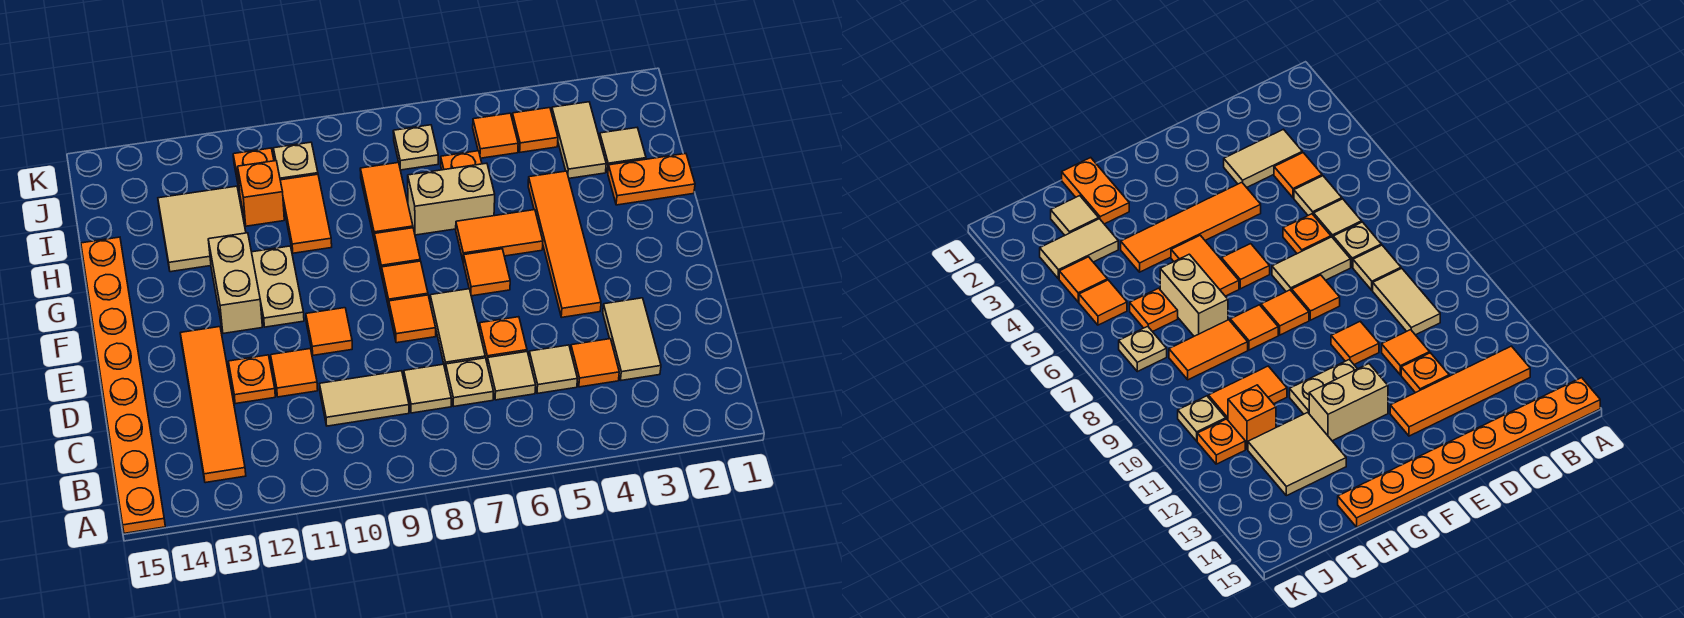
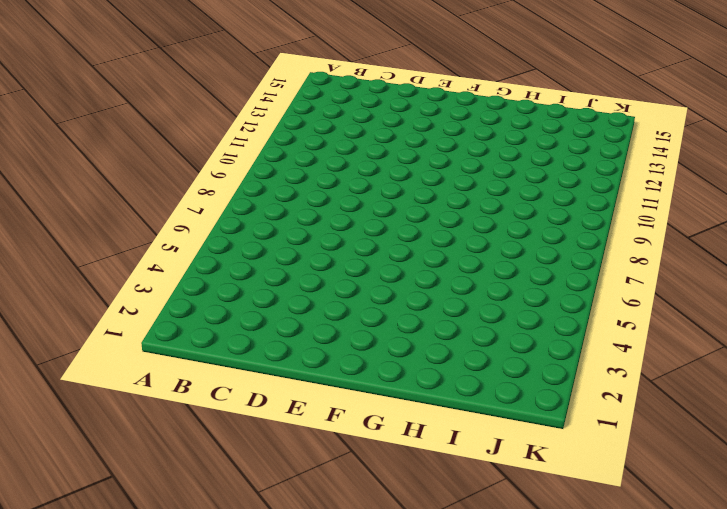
none -> orange 1x8 plate [81,237,165,533]
none -> orange 1x4 tile [180,327,246,483]
none -> tan 1x2 tile [603,298,661,380]
none -> orange 1x1 tile [571,339,619,387]

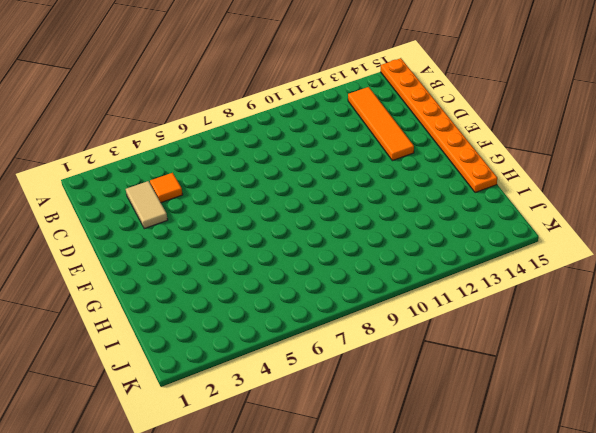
none -> tan 1x1 tile [529,345,577,394]
none -> tan 1x1 tile [487,352,536,400]
none -> tan 1x1 plate [446,358,494,407]
none -> tan 1x1 tile [404,364,451,413]

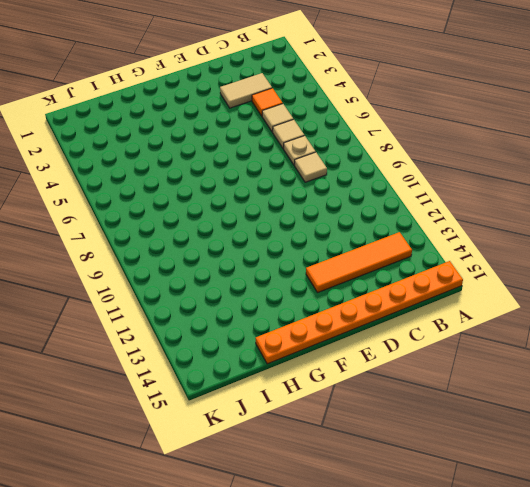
none -> tan 1x2 tile [320,371,409,426]
none -> orange 1x1 plate [479,317,527,364]
none -> tan 1x2 tile [430,289,485,371]
none -> orange 1x1 tile [271,349,318,397]

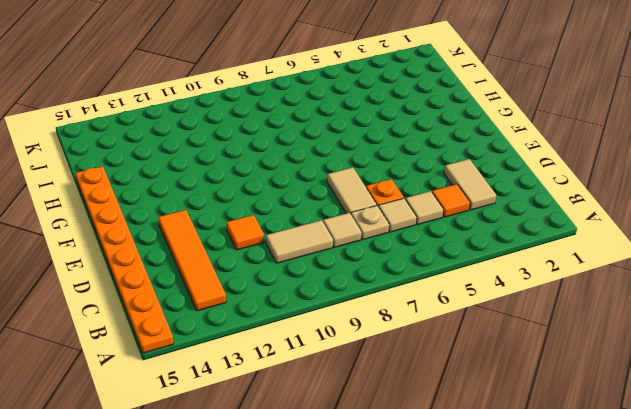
none -> orange 1x1 plate [228,355,275,404]
none -> orange 1x4 tile [528,171,601,317]
none -> orange 1x1 tile [389,295,436,343]
none -> orange 1x1 tile [306,308,352,355]

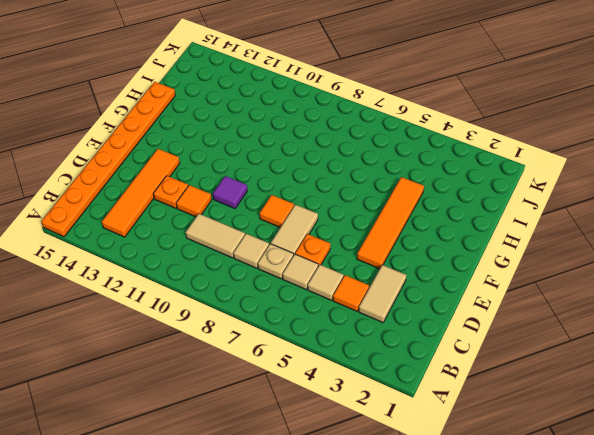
purple 1x1 tile [213,176,247,209] -> orange 1x1 tile [306,308,352,355]
none -> orange 1x1 tile [463,249,510,296]
none -> orange 1x1 tile [382,261,428,307]
none -> tan 1x2 plate [252,246,304,327]
none -> tan 1x2 brick [208,233,262,333]

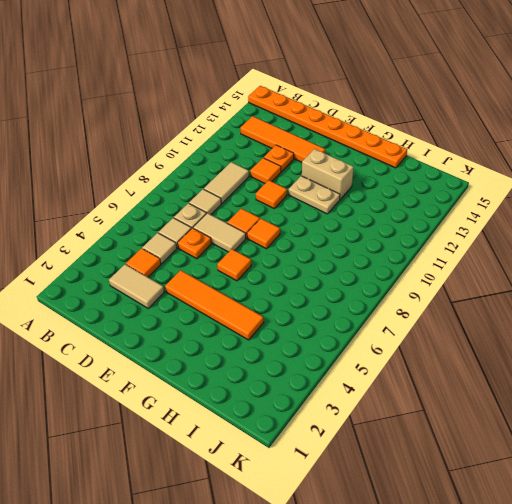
none -> orange 1x2 tile [456,210,543,262]
none -> orange 1x1 tile [374,228,420,274]
none -> orange 1x2 plate [608,154,695,205]
none -> tan 1x2 brick [408,163,495,235]

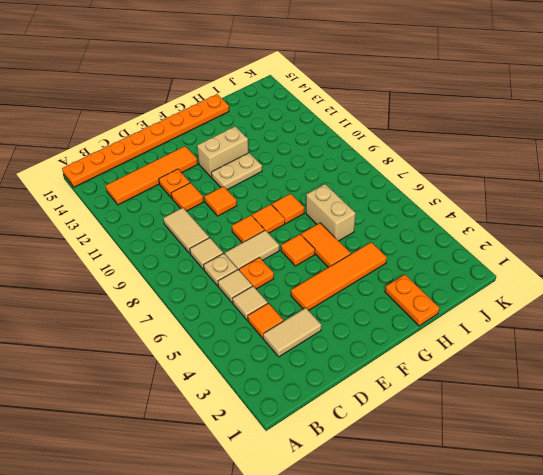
none -> orange 1x2 tile [360,163,413,241]
none -> orange 1x2 tile [280,174,332,253]
none -> tan 2x2 tile [158,186,246,272]
none -> tan 1x1 tile [600,128,646,172]

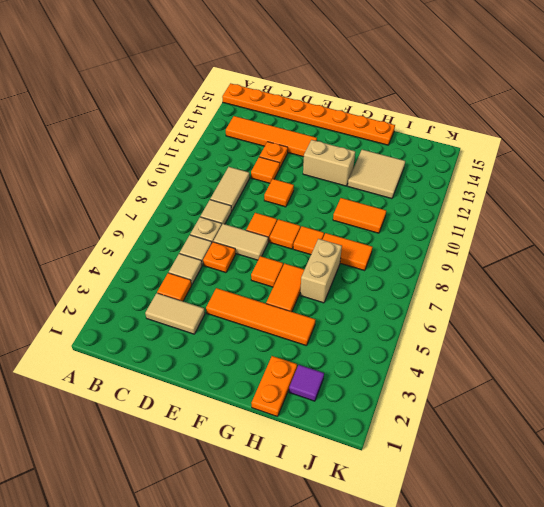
purple 1x1 tile [289,365,324,401] -> tan 1x1 tile [600,128,646,172]
none -> tan 1x2 plate [252,246,304,327]
none -> tan 1x2 tile [552,102,606,178]
none -> orange 1x1 plate [441,151,482,170]
none -> orange 1x1 brick [238,161,284,226]

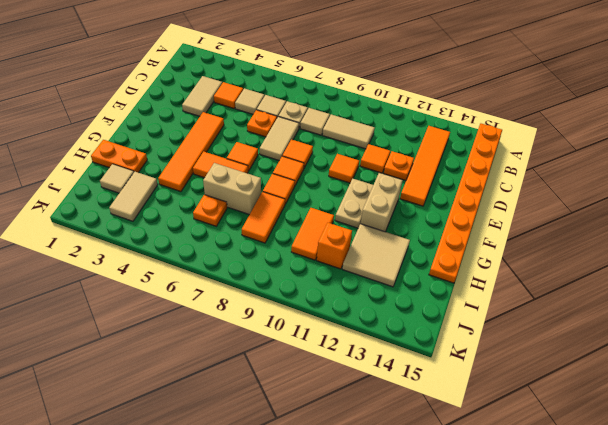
none -> orange 1x1 tile [512,108,558,152]
none -> orange 1x1 tile [473,113,518,158]
none -> tan 1x1 plate [393,125,438,170]
none -> tan 1x1 plate [273,142,318,180]

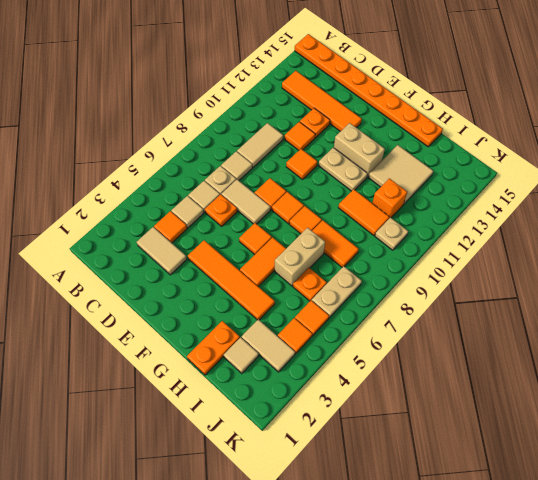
tan 1x2 plate [312,266,362,318] -> tan 1x1 plate [393,125,438,170]
none -> orange 1x1 plate [233,148,274,191]

